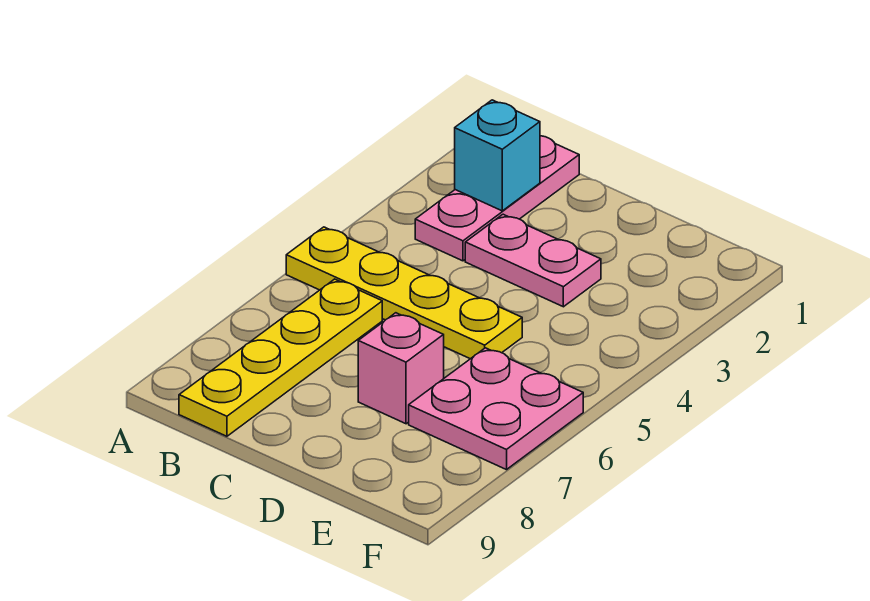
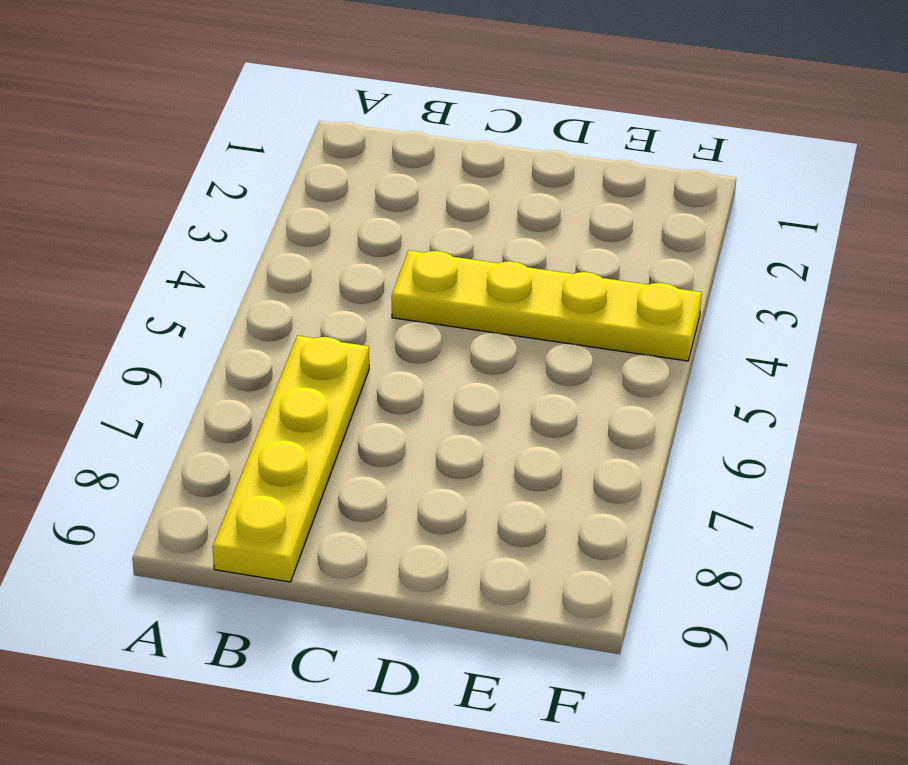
yellow 1x4 plate [392,250,702,361] -> yellow 1x4 plate moved to [286,227,522,359]
none -> pink 1x3 plate [415,136,579,261]
none -> pink 1x2 plate [465,214,601,307]

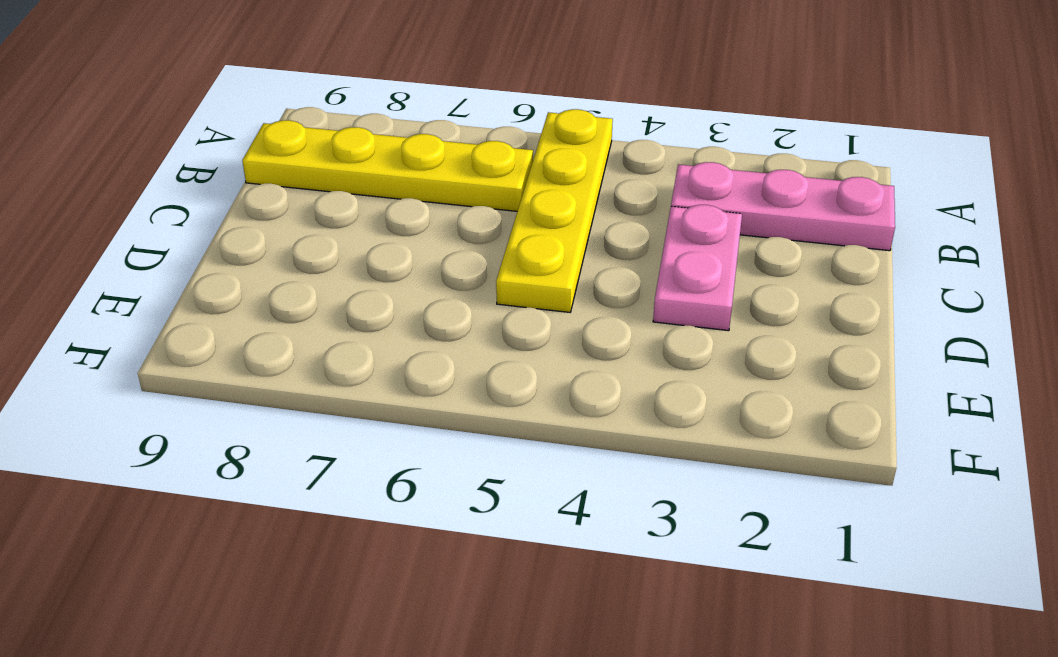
none -> pink 1x1 brick [358,313,444,424]
none -> pink 2x2 plate [409,348,583,470]

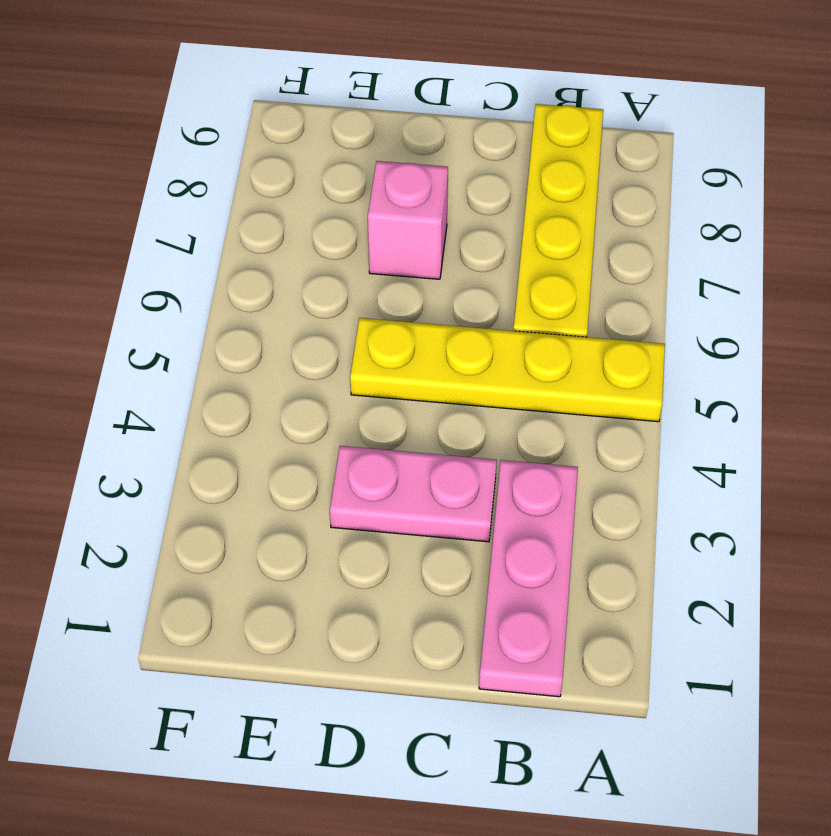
none -> pink 2x2 plate [409,348,583,470]
none -> cyan 1x1 brick [455,100,540,211]

